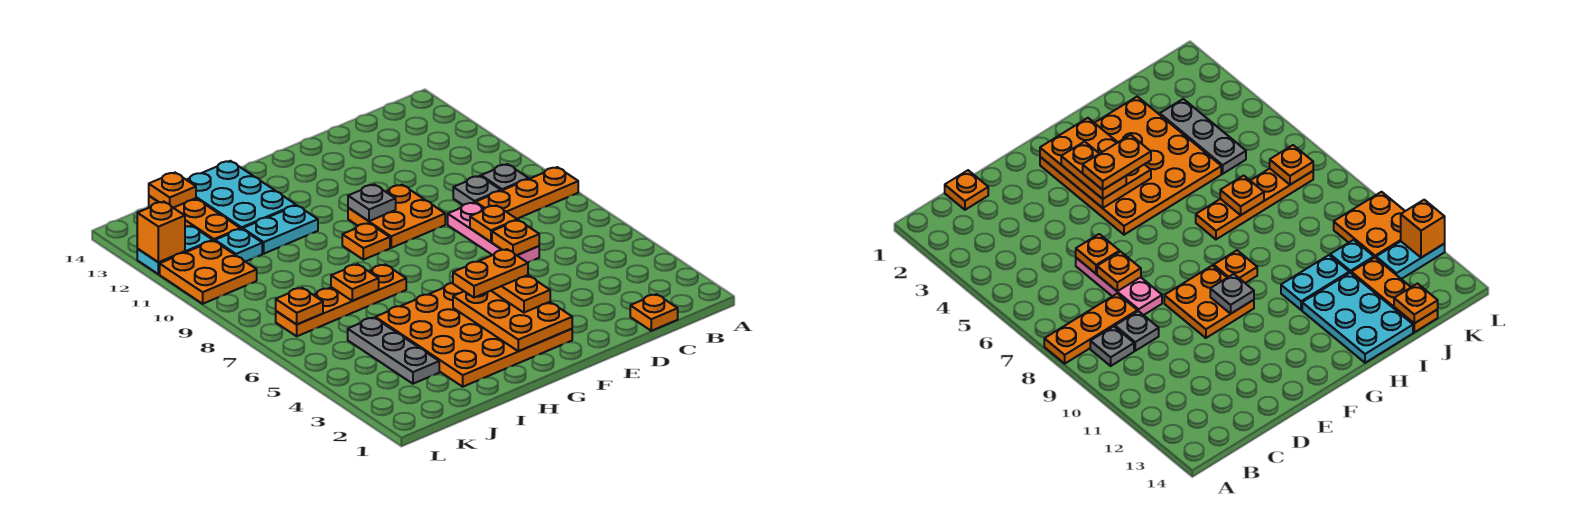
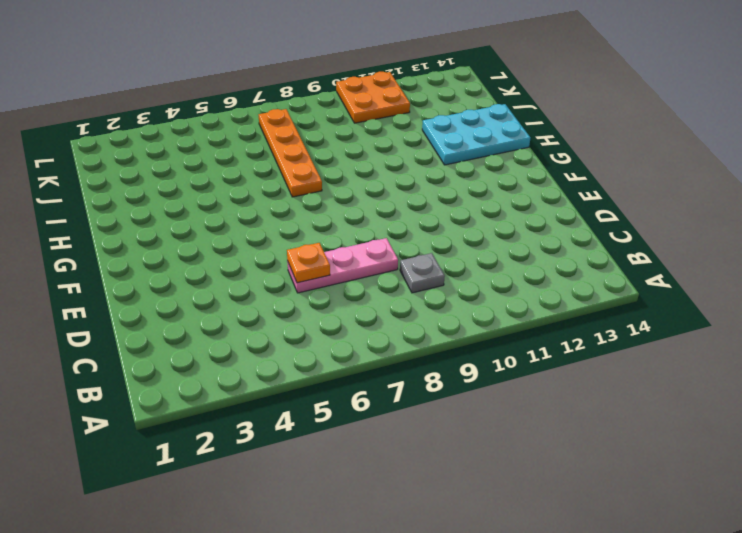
none -> orange 1x3 plate [475,167,578,219]
none -> grey 1x1 plate [481,164,529,191]
none -> orange 1x1 plate [630,294,678,331]

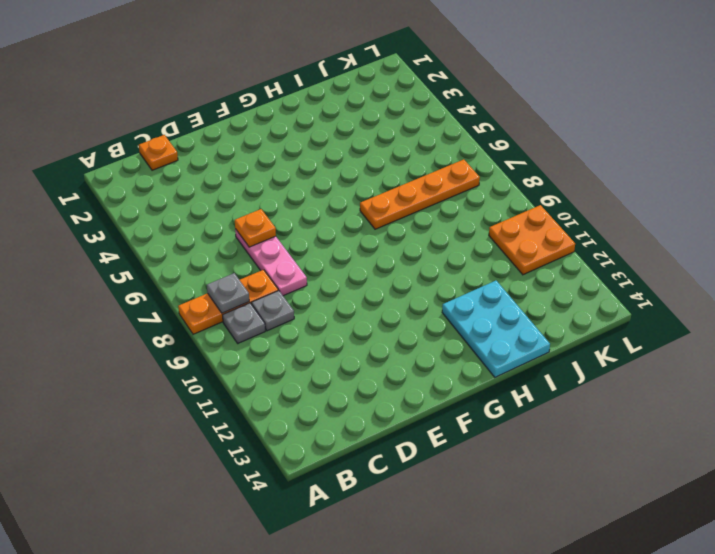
grey 1x1 plate [207,273,249,313] -> grey 1x1 plate moved to [348,184,396,221]
none -> orange 2x2 plate [348,185,445,248]
none -> orange 4x4 plate [375,283,572,387]
none -> orange 1x1 plate [342,223,390,260]

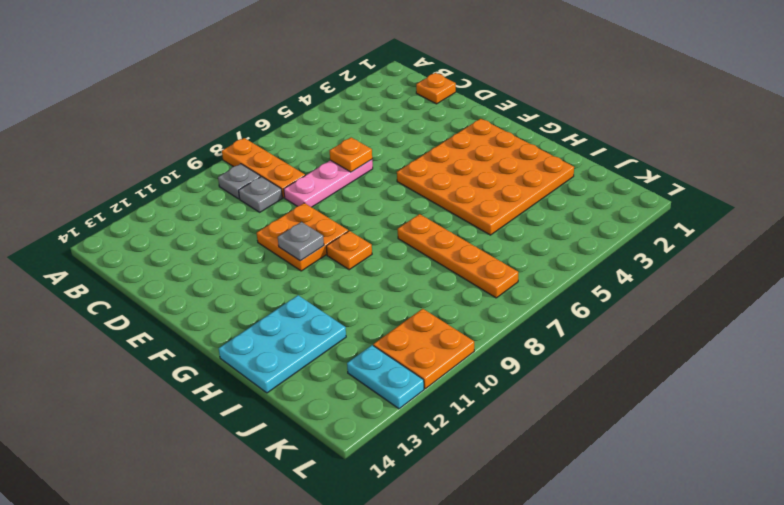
none -> cyan 1x2 plate [243,205,318,254]
none -> grey 1x3 plate [348,318,439,384]
none -> cyan 1x1 plate [215,229,262,262]

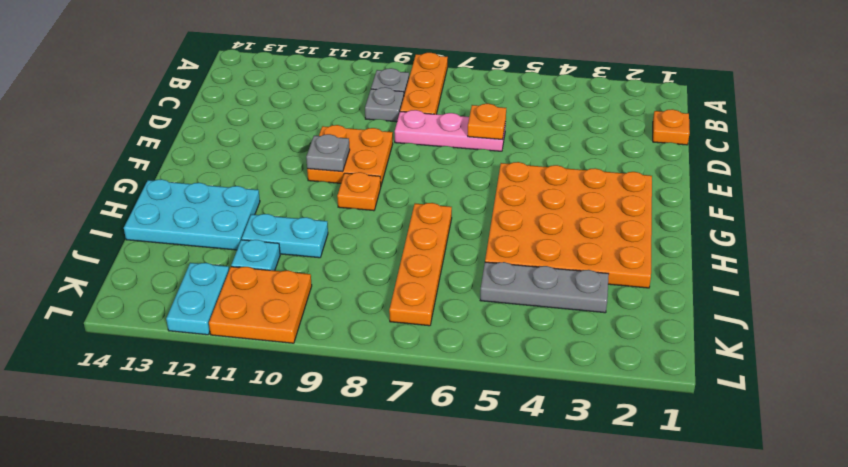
cyan 1x2 plate [242,214,328,258] -> cyan 1x2 plate turned to [243,205,318,254]
none -> orange 1x3 plate [149,196,240,241]
none -> orange 1x1 plate [470,205,517,242]
none -> orange 2x3 plate [453,291,572,351]

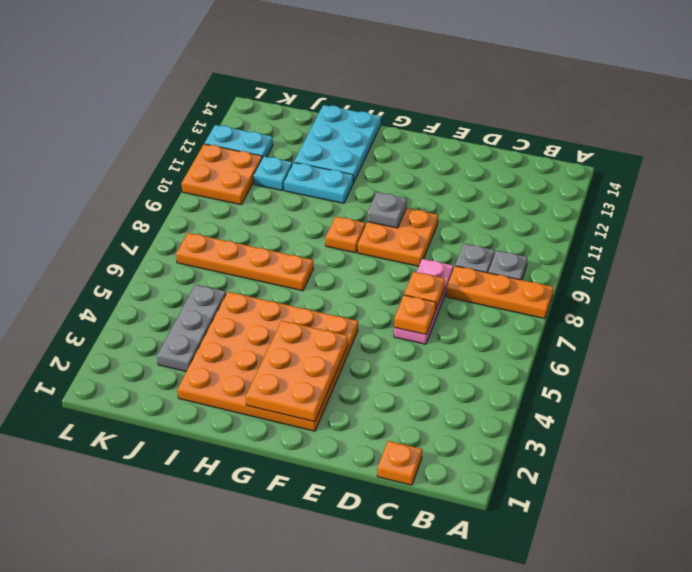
none -> orange 1x3 plate [149,196,240,241]
none -> orange 1x1 plate [331,264,379,301]
none -> orange 1x1 plate [149,173,196,208]

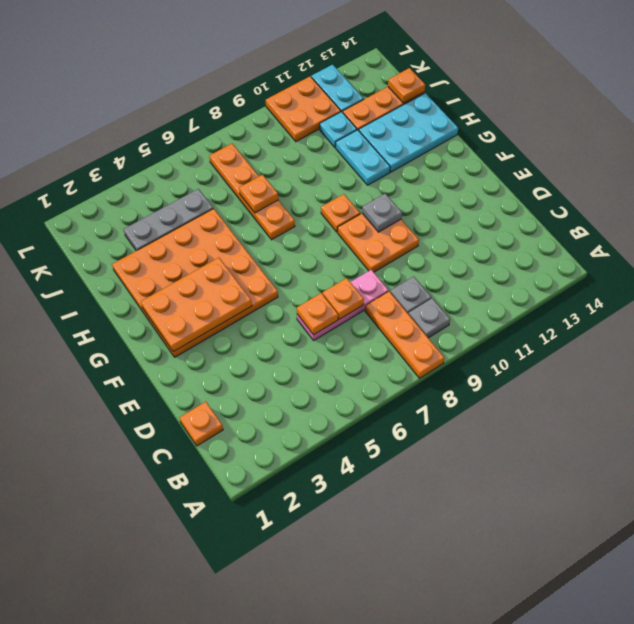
none -> orange 1x1 plate [276,288,323,324]
none -> orange 1x1 brick [137,202,185,262]
none -> orange 1x2 plate [491,275,550,313]

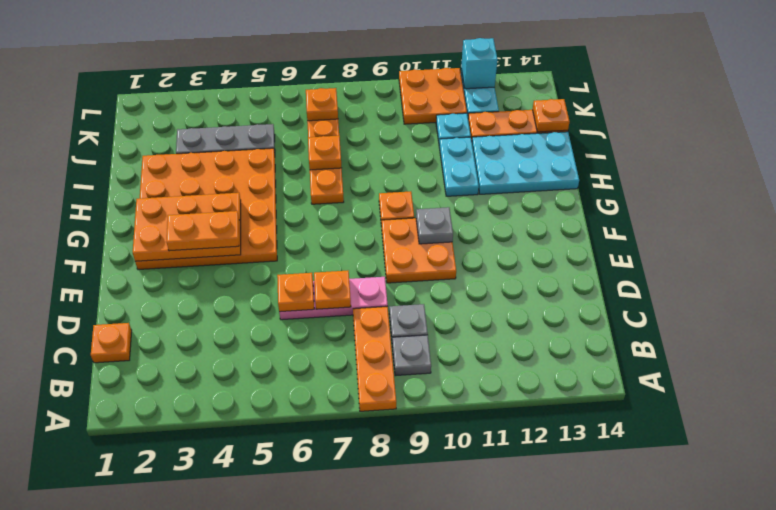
cyan 1x1 brick [461,38,497,89] -> orange 1x1 brick [137,202,185,262]
none -> orange 1x2 plate [453,249,528,298]

